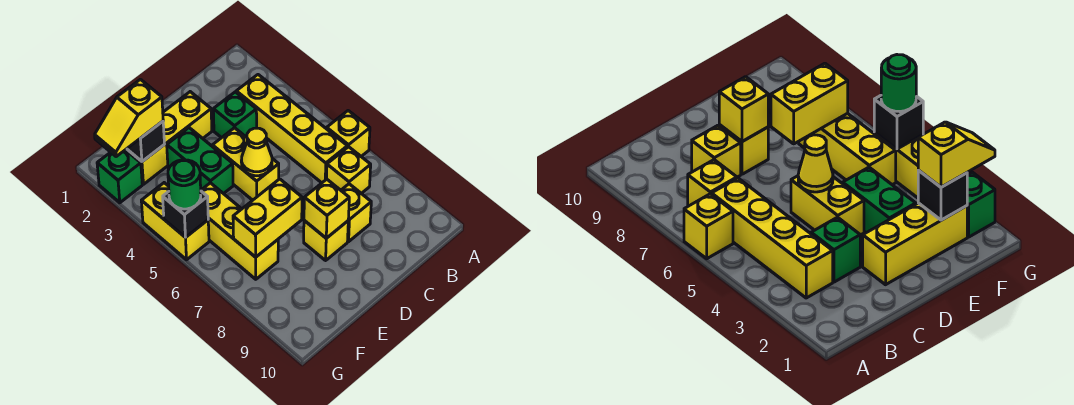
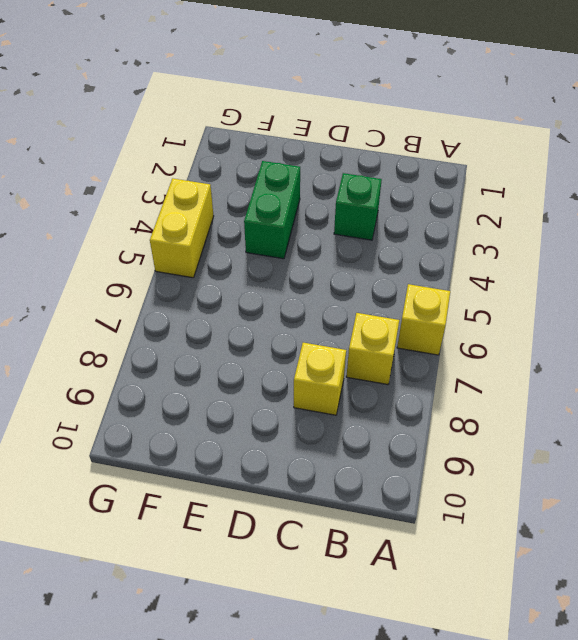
none -> yellow 1x4 brick [236,75,347,183]
none -> yellow 1x3 brick [126,92,212,184]
none -> yellow 1x2 brick [212,128,279,200]

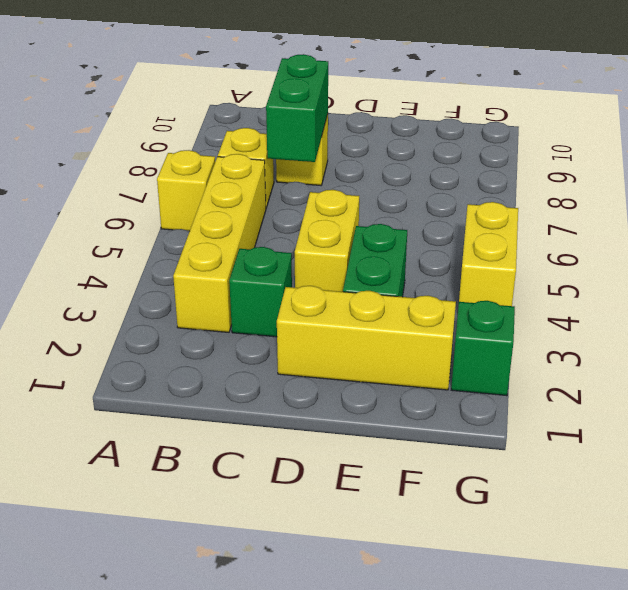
green 1x2 brick [266,54,328,162] -> none
none -> yellow 1x1 brick [304,221,348,260]
none -> yellow 1x3 brick [201,183,278,279]
none -> yellow 1x1 cone [241,128,272,176]

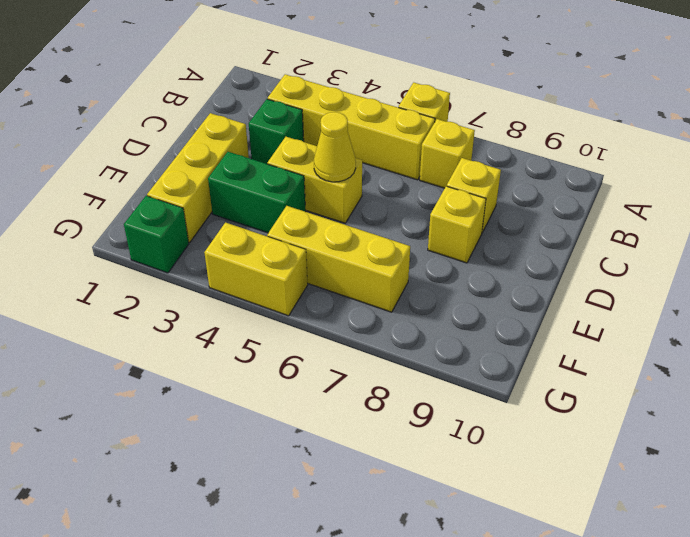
none -> yellow 1x1 brick [304,179,349,238]
none -> yellow 1x2 brick [233,179,302,257]
none -> black 1x1 brick [127,121,164,161]

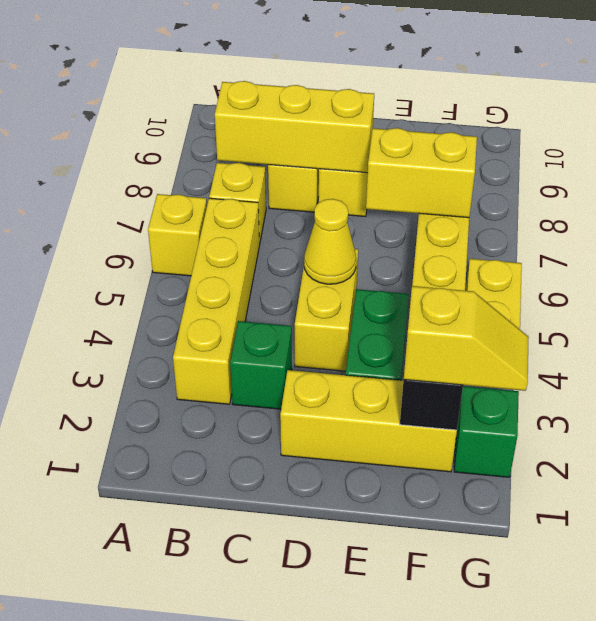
yellow 1x3 brick [215,81,374,173] -> yellow 1x1 brick [304,179,349,238]
none -> black 1x1 brick [163,191,208,237]
none -> green 1x1 round brick [168,160,201,209]

